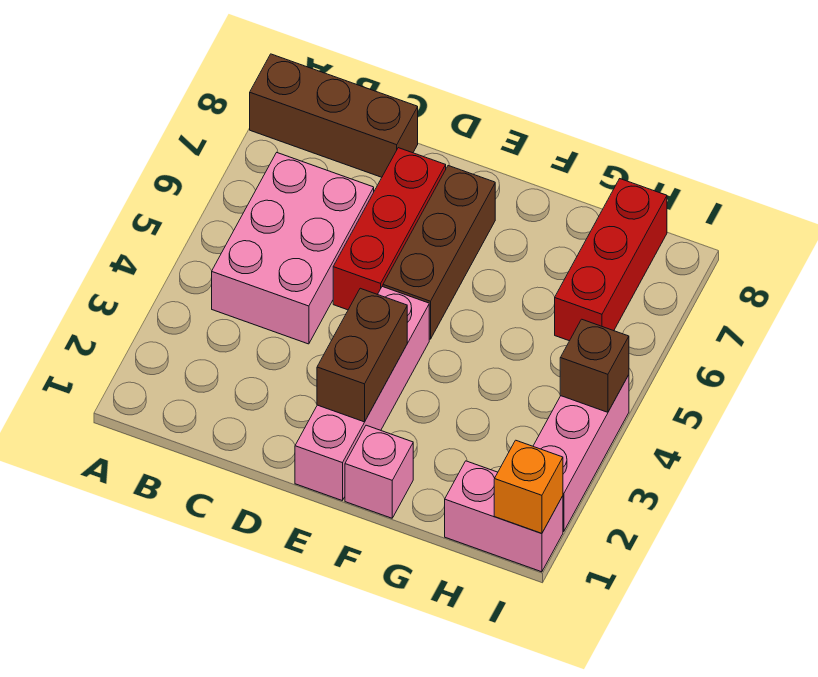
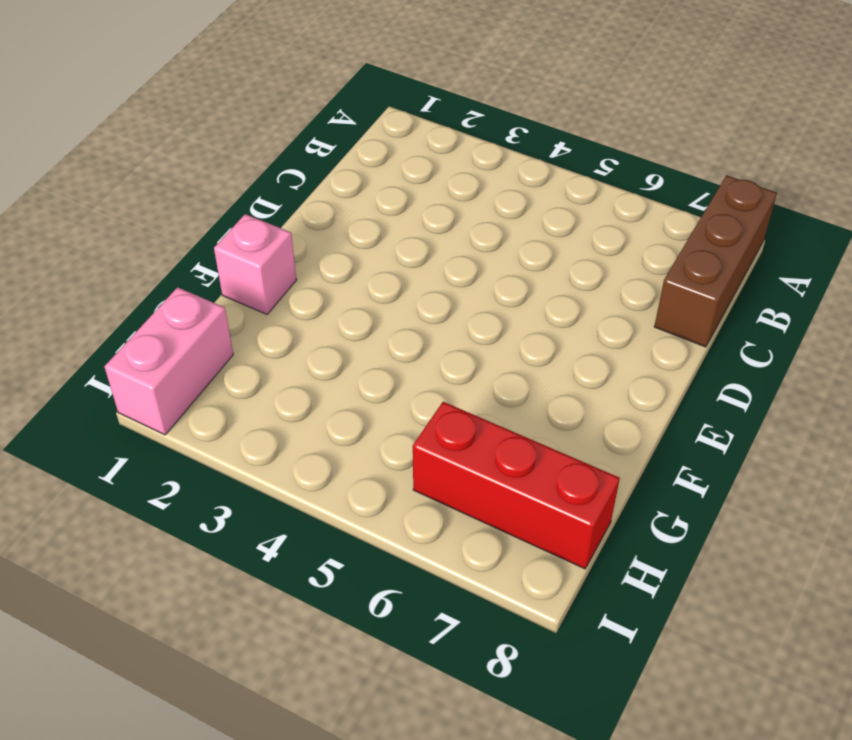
none -> pink 2x3 brick [212,153,374,344]
none -> red 1x3 brick [333,148,446,310]
none -> pink 1x4 brick [295,287,429,501]

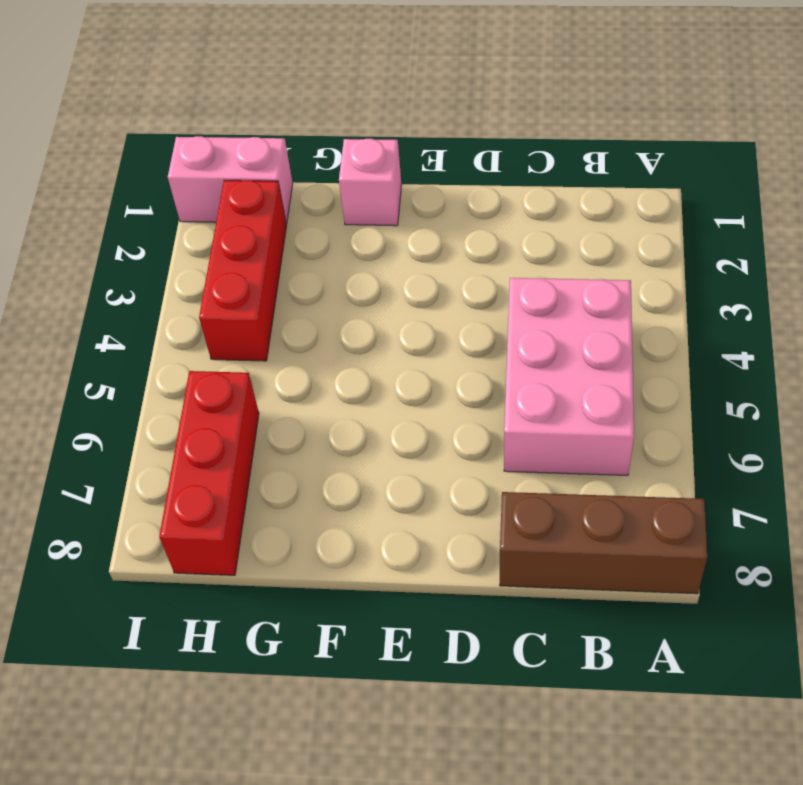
red 1x3 brick [199,180,287,361] -> red 1x3 brick moved to [333,148,446,310]
none -> pink 1x4 brick [295,287,429,501]
none -> brown 1x3 brick [383,166,495,339]
none -> pink 1x3 brick [533,375,629,531]

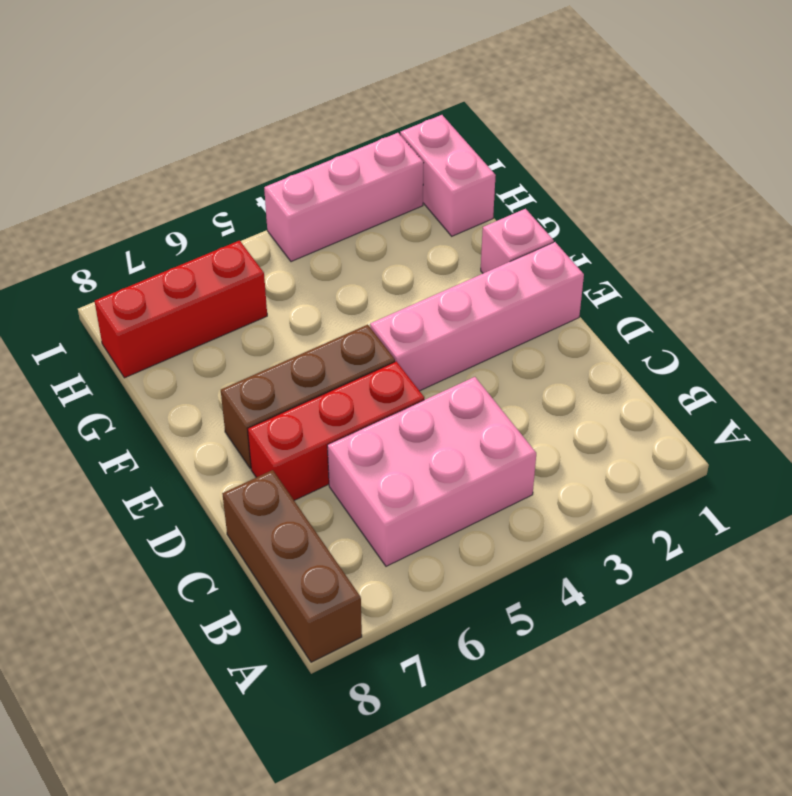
none -> brown 1x2 brick [317,288,407,422]
none -> orange 1x1 brick [494,440,563,533]
none -> brown 1x1 brick [560,319,629,412]

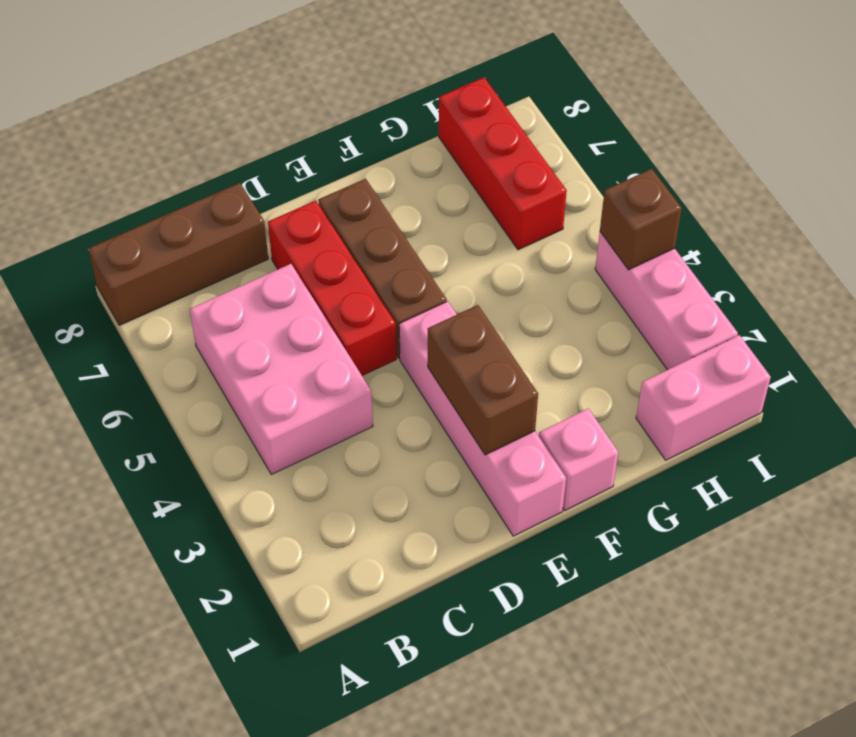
none -> orange 1x1 brick [494,440,563,533]

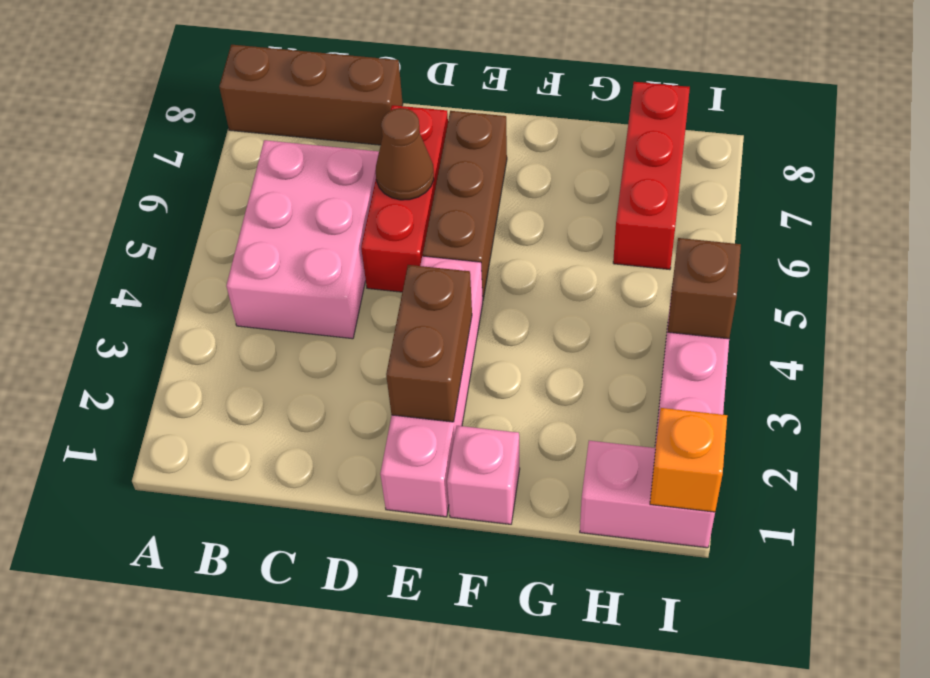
brown 1x1 cone [376,108,434,200] -> none

